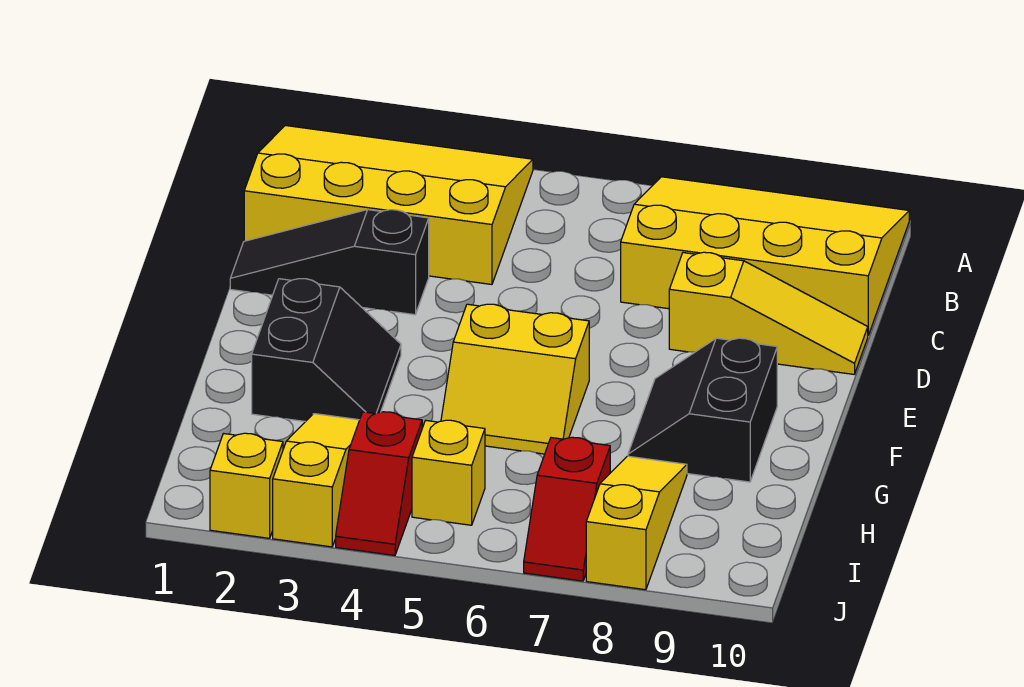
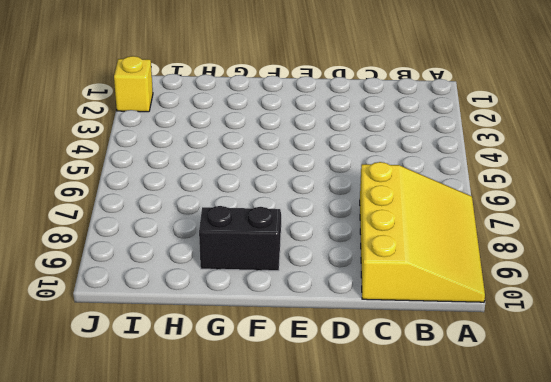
none -> yellow 3x4 slope [244,125,533,285]
none -> black 1x3 slope [230,210,429,315]
none -> yellow 1x3 slope [669,252,868,374]

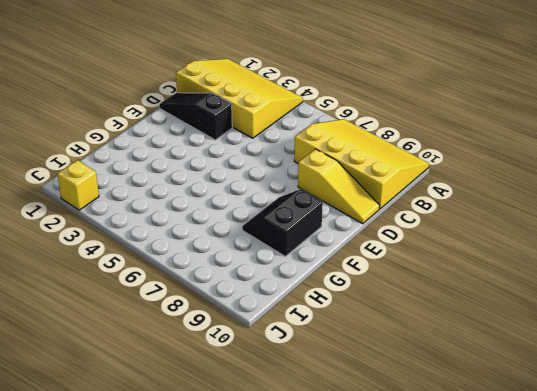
none -> black 2x2 slope [252,279,401,422]
none -> yellow 2x2 slope [441,304,589,454]
none -> yellow 1x3 slope [273,414,359,547]

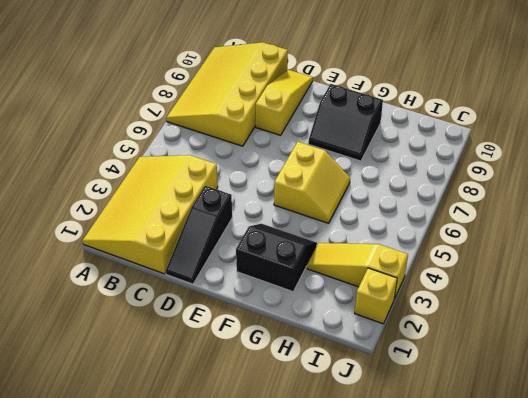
none -> yellow 1x3 slope [586,456,687,590]
none -> red 1x2 slope [336,412,422,555]
none -> yellow 1x1 brick [412,420,485,525]

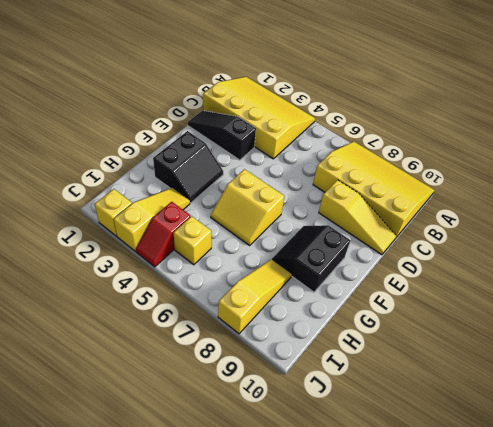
none -> red 1x2 slope [524,437,610,581]

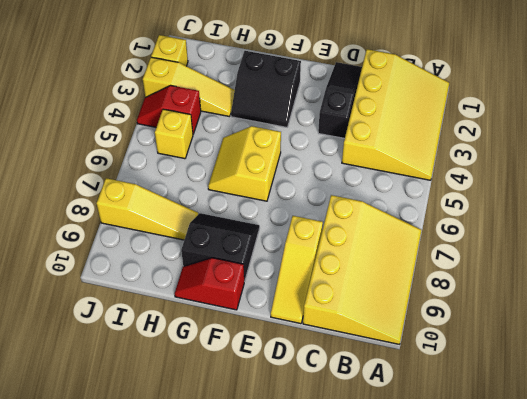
red 1x2 slope [175,258,245,310] -> red 1x2 slope moved to [524,437,610,581]

